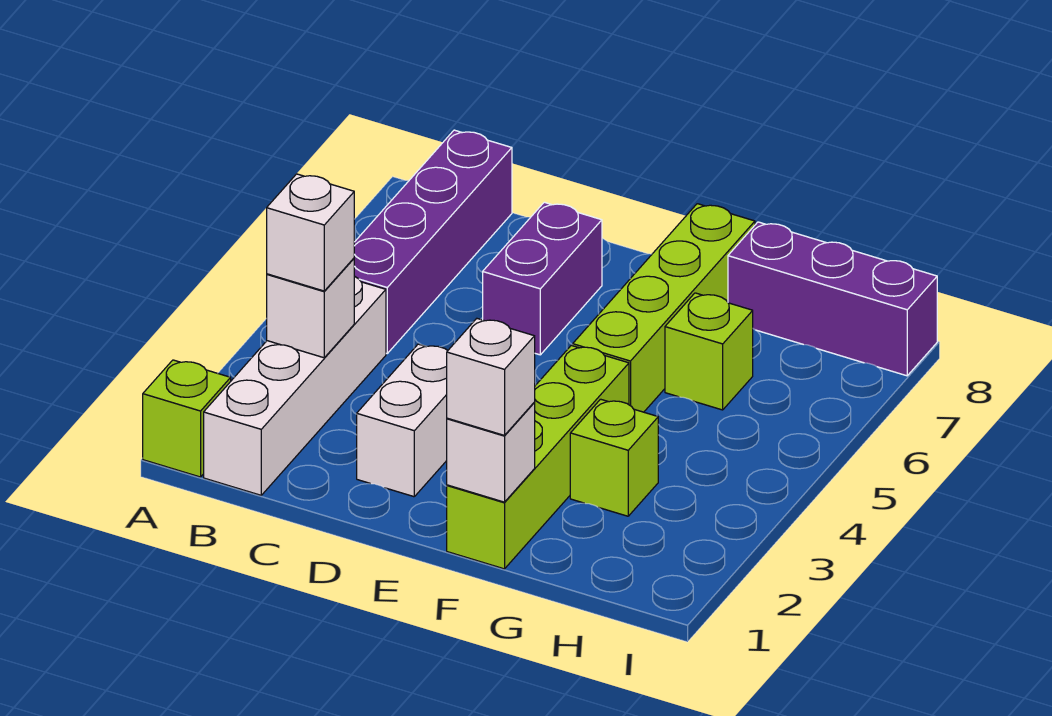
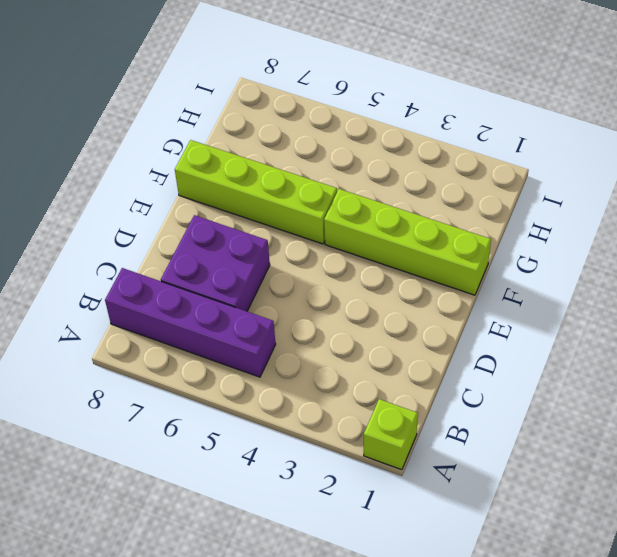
purple 2x2 brick [161,215,270,311] -> purple 1x2 brick [483,202,602,355]
none -> white 1x4 brick [204,276,386,495]
none -> white 1x2 brick [357,344,448,497]
none -> lime 1x1 brick [570,399,658,516]

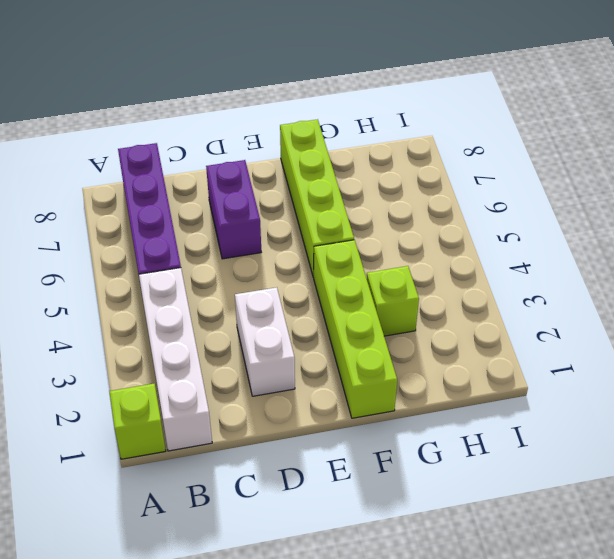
none -> lime 1x1 brick [665,293,753,410]
none -> purple 1x3 brick [728,222,937,376]
none -> white 1x1 brick [267,258,354,358]

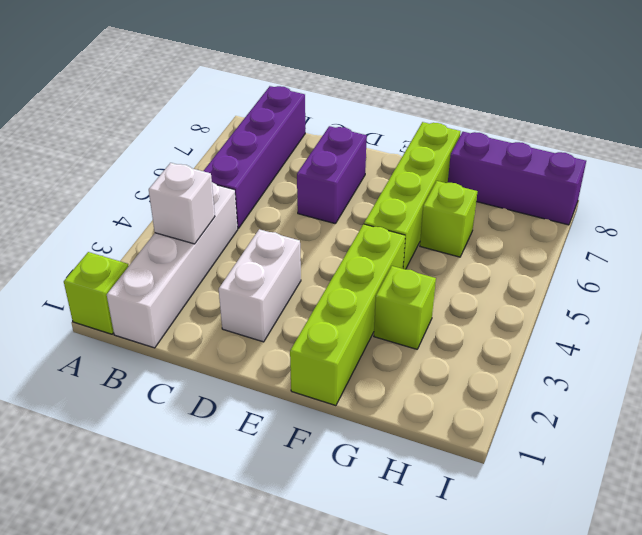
none -> white 1x1 brick [447,403,535,502]
none -> white 1x1 brick [267,174,354,291]
none -> white 1x1 brick [447,319,535,435]

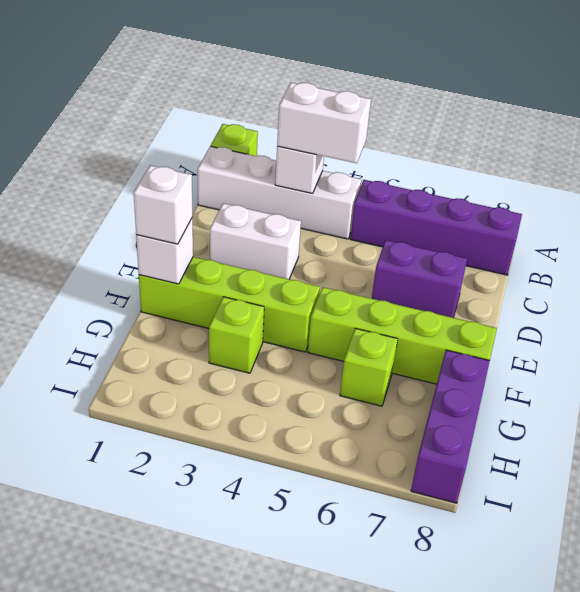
white 1x2 brick [277,83,371,163] -> white 1x1 brick [267,174,354,291]

